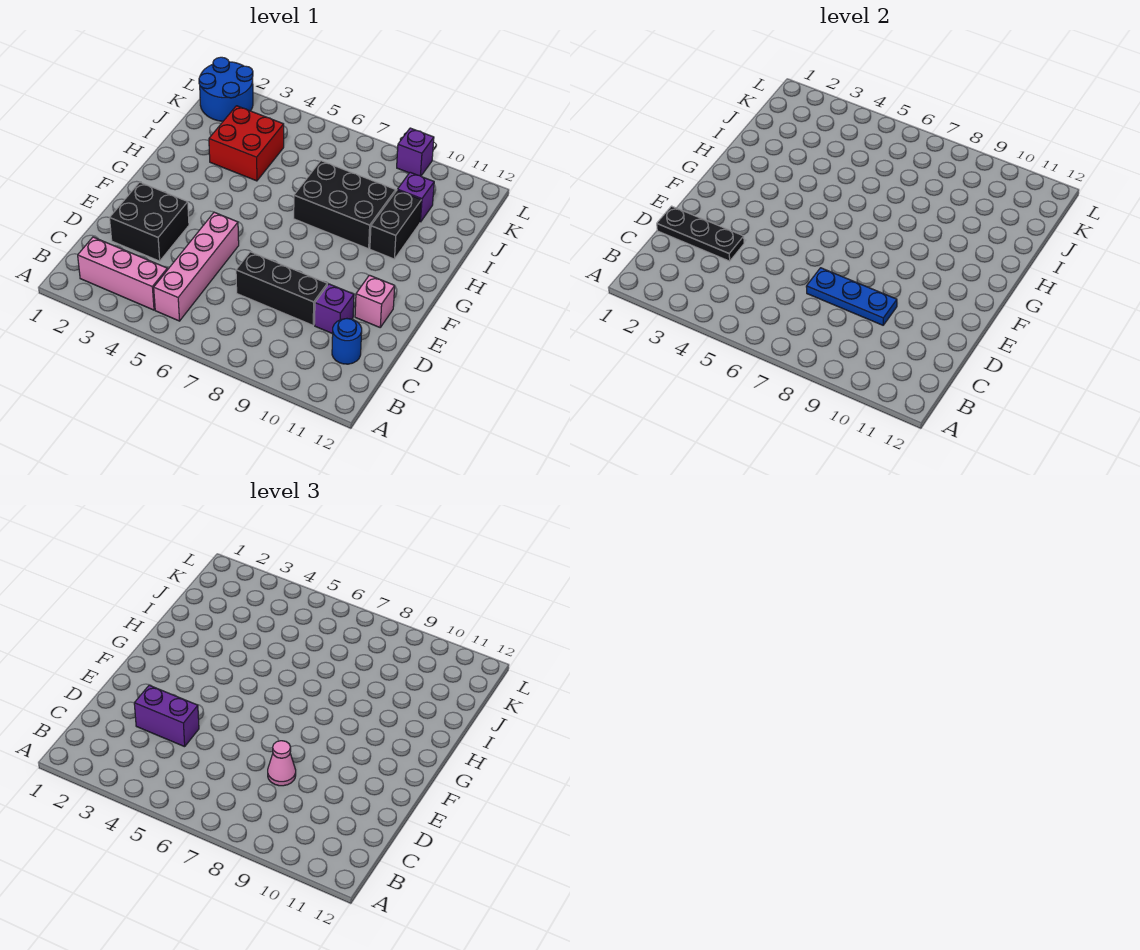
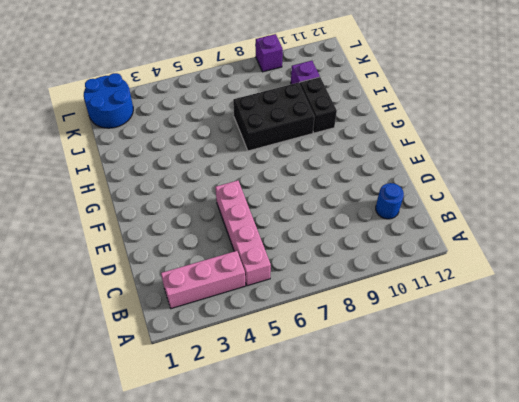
none -> black 2x2 brick [110,182,189,261]
none -> black 1x3 brick [236,252,327,325]
none -> purple 1x1 brick [315,284,354,334]

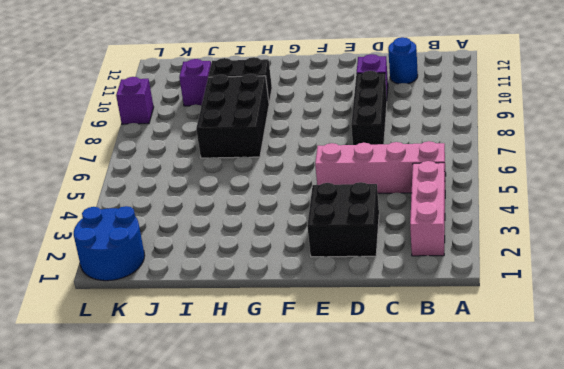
none -> pink 1x1 brick [355,275,395,327]
none -> red 2x2 brick [209,106,284,181]
none -> black 1x3 plate [657,206,744,261]

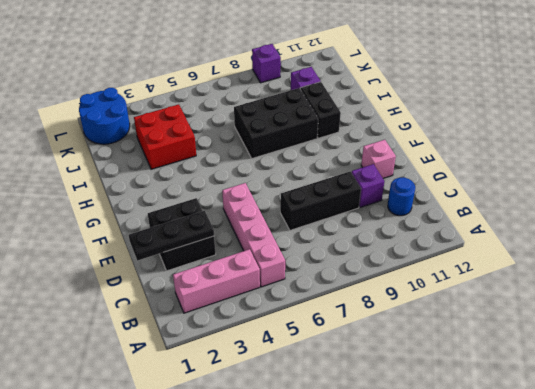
none -> blue 1x3 plate [806,268,897,325]
none -> purple 1x2 brick [134,685,199,747]
none -> pink 1x1 cone [268,741,296,786]

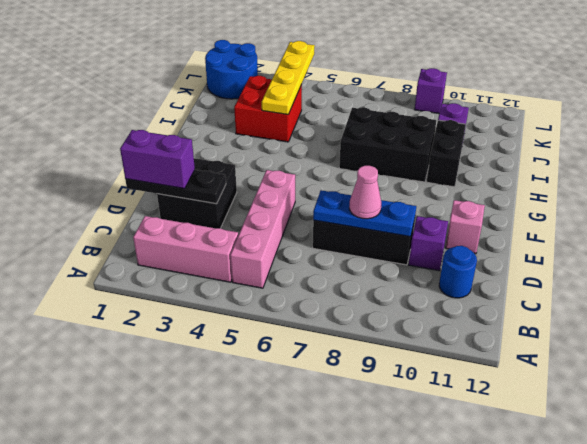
purple 1x2 brick [120,130,195,189] -> purple 1x2 brick moved to [134,685,199,747]
yellow 1x4 plate [262,41,314,114] -> none

